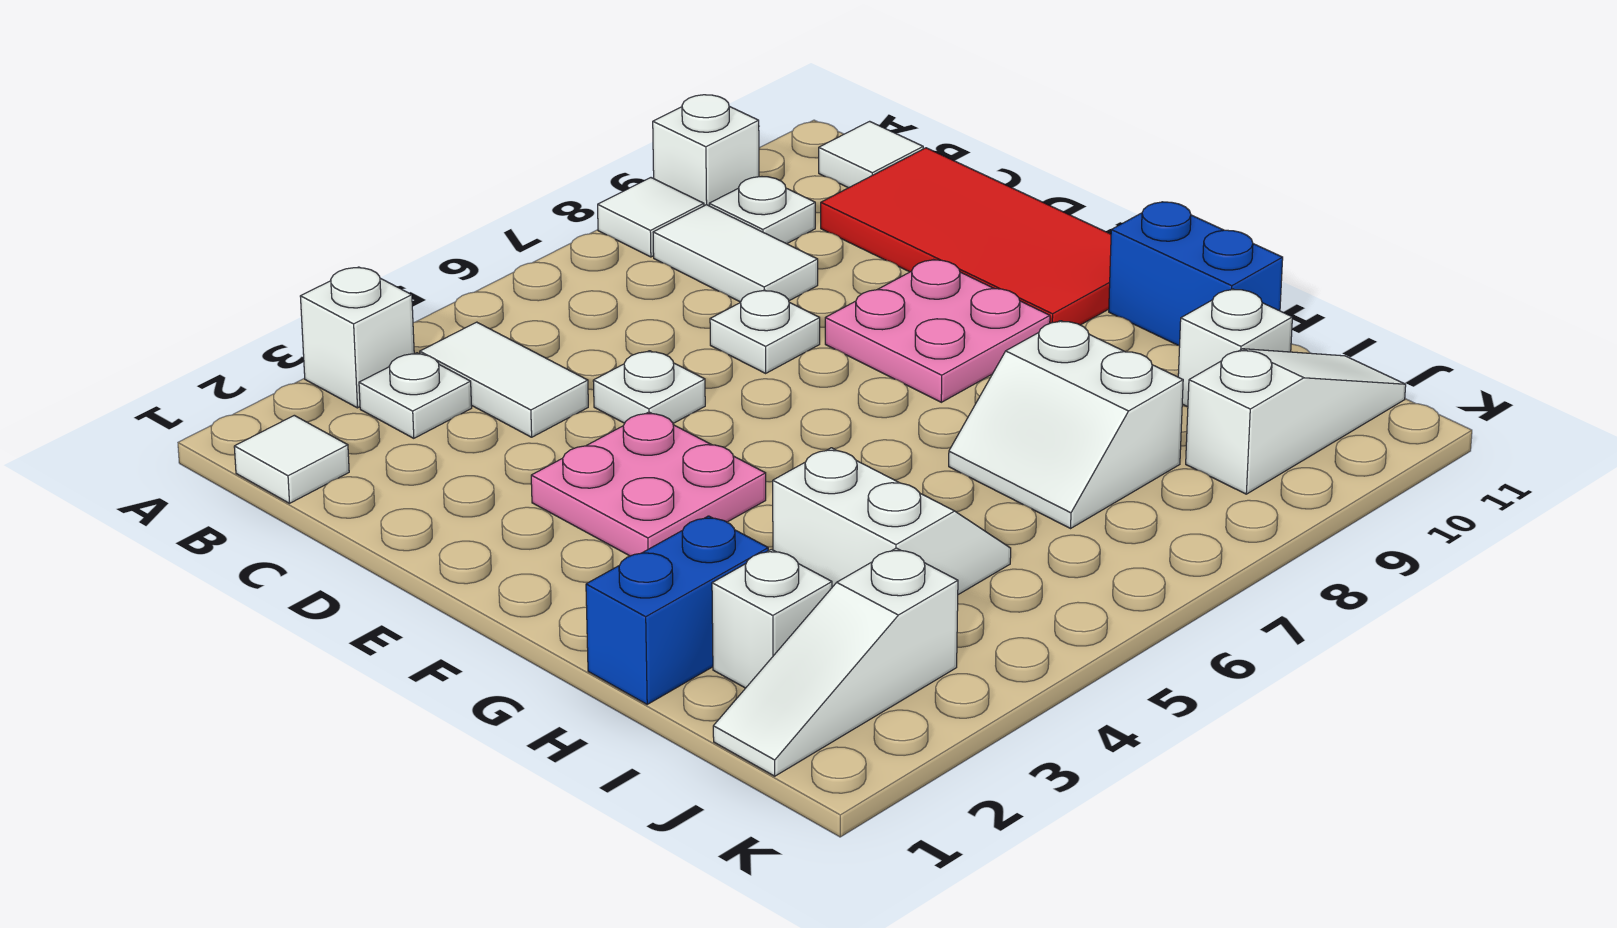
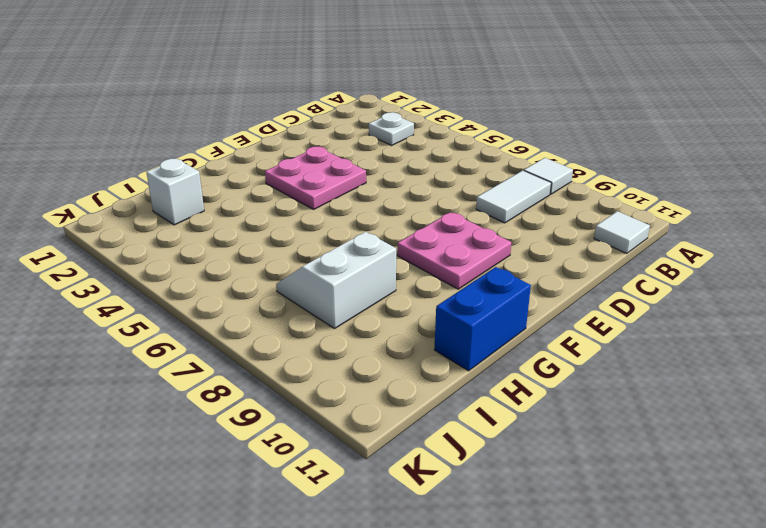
none -> white 1x1 brick [300,267,414,408]
none -> white 1x1 brick [653,95,759,206]
none -> white 1x1 tile [234,415,349,503]

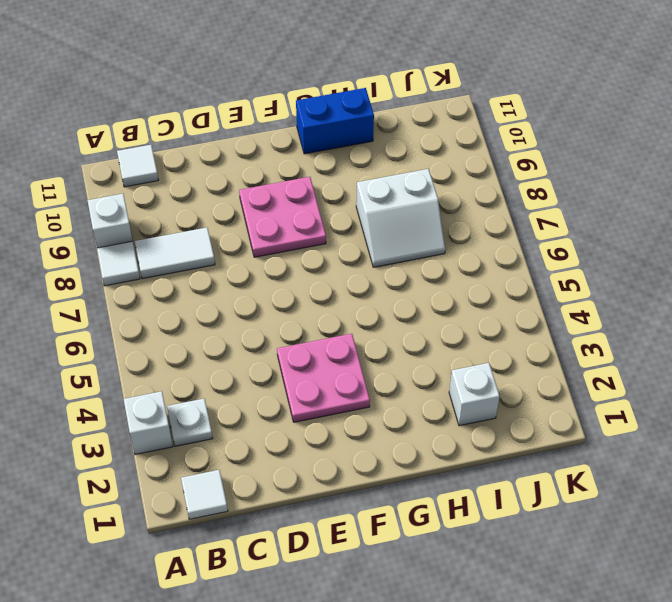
none -> white 1x2 tile [420,322,588,437]
none -> white 1x1 plate [709,177,815,244]
none -> red 2x4 tile [821,148,1111,325]

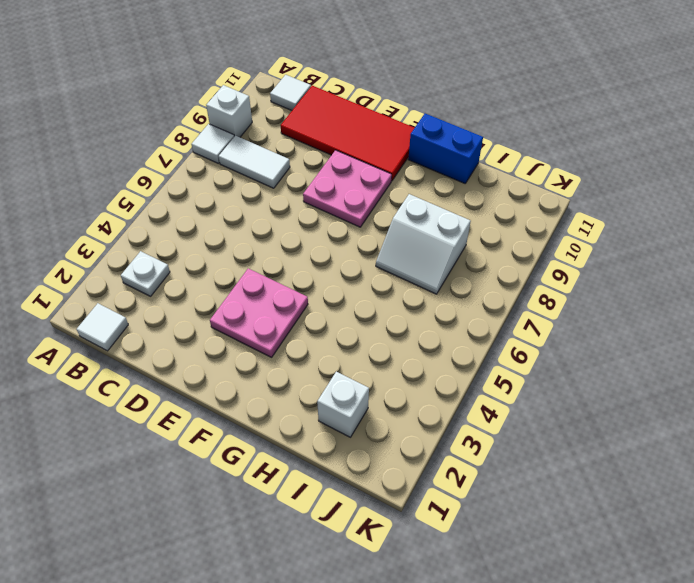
none -> white 1x1 brick [300,267,414,408]
none -> white 1x2 tile [420,322,588,437]
none -> white 1x1 plate [709,177,815,244]

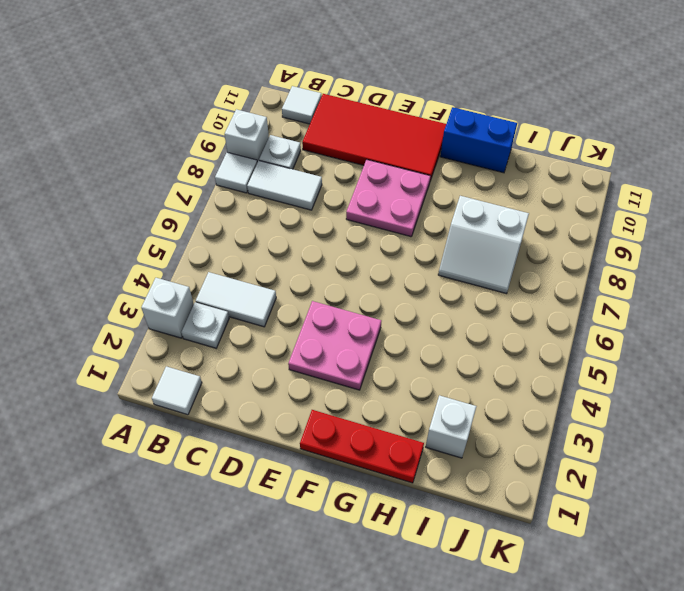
red 1x3 plate [300,410,424,483] -> blue 1x2 brick [586,516,768,704]
none -> white 1x1 plate [593,351,705,423]
none -> white 1x1 plate [710,290,820,373]
none -> white 2x2 slope [773,448,1011,595]

